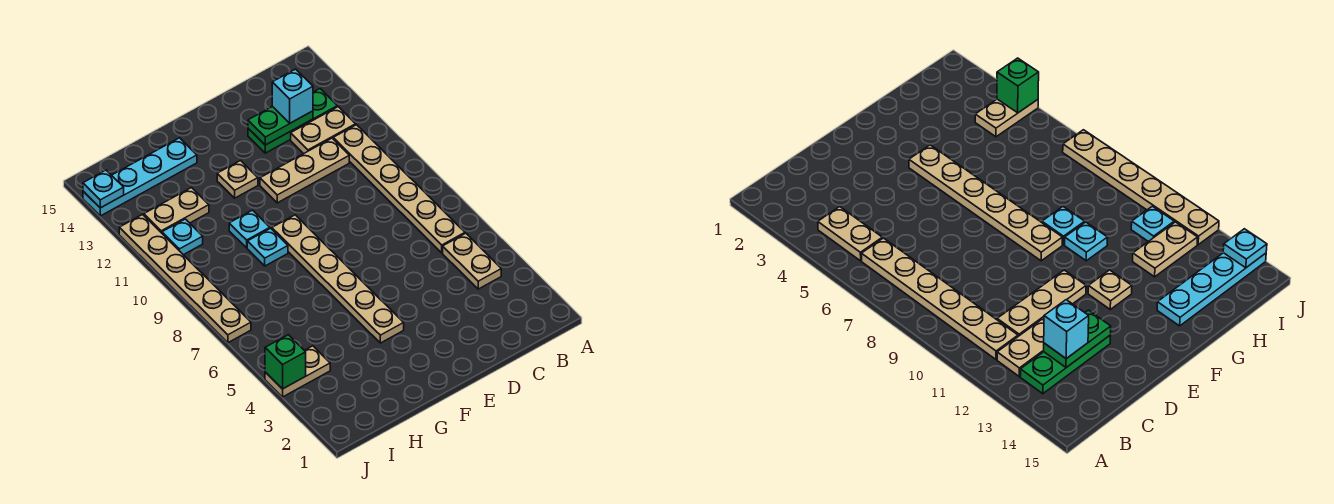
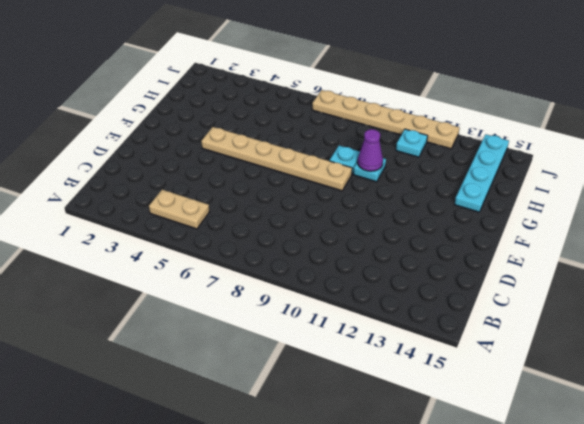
purple 1x1 cone [358,129,383,171] -> none
none -> tan 1x6 plate [333,125,465,253]
none -> tan 1x2 plate [291,107,356,154]
none -> green 1x3 plate [248,89,337,153]

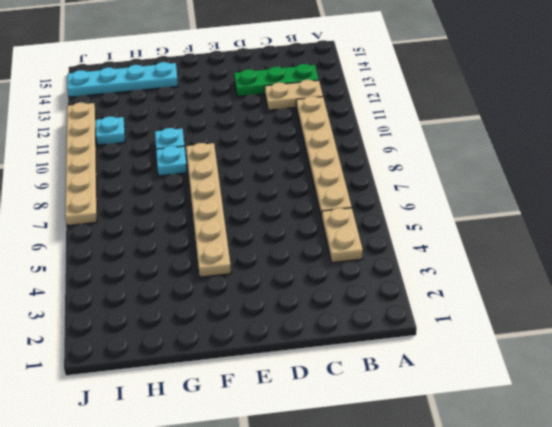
none -> tan 1x3 plate [260,138,349,203]
none -> tan 1x1 plate [217,161,258,198]
none -> tan 1x2 plate [144,188,209,233]

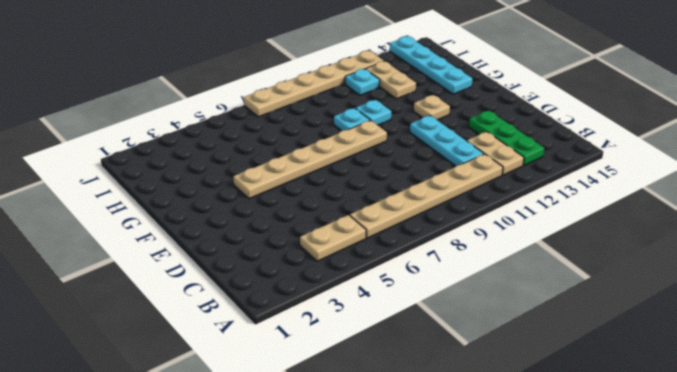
cyan 1x3 plate [410,115,484,166] -> tan 1x3 plate [260,138,349,203]
none -> tan 1x2 plate [265,346,330,397]
none -> green 1x2 plate [248,106,313,145]
none -> green 1x1 brick [265,335,306,389]

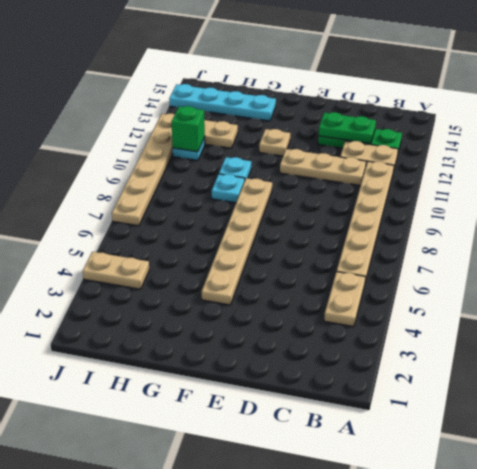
green 1x1 brick [171,106,205,152] -> green 1x1 brick moved to [265,335,306,389]
none -> cyan 1x1 plate [83,170,124,208]
none -> cyan 1x1 brick [272,69,313,123]

